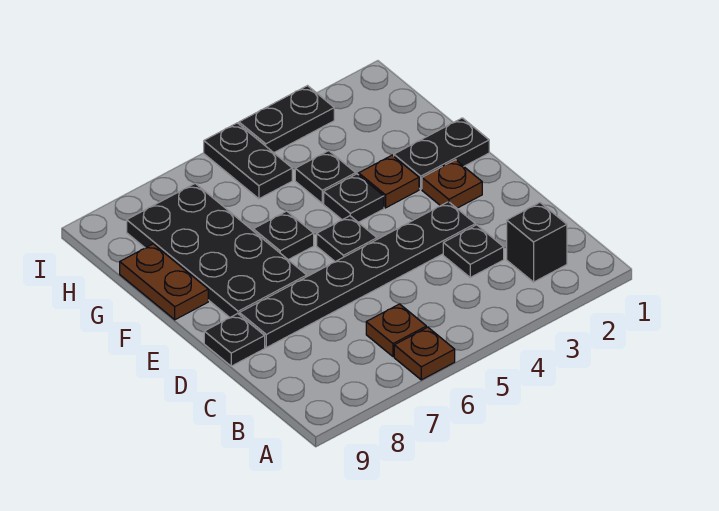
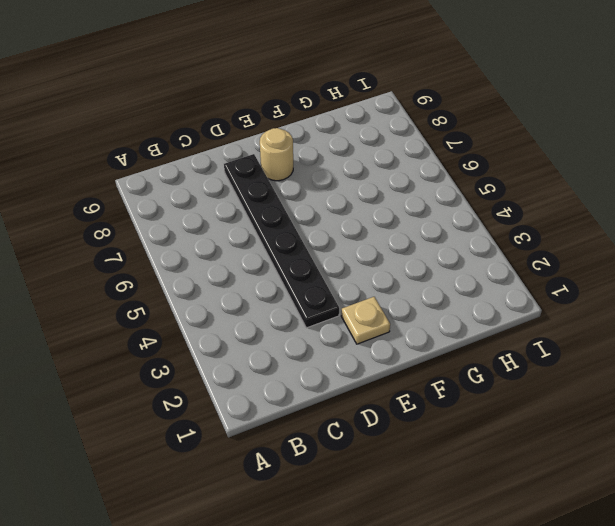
tan 1x1 plate [341,297,390,344] -> brown 1x1 plate [422,160,482,208]
tan 1x1 round brick [260,128,293,181] -> black 2x4 plate [127,184,307,317]
none -> brown 1x1 plate [394,327,455,380]
none -> black 1x1 brick [507,203,567,282]
none -> brown 1x1 plate [366,304,426,357]

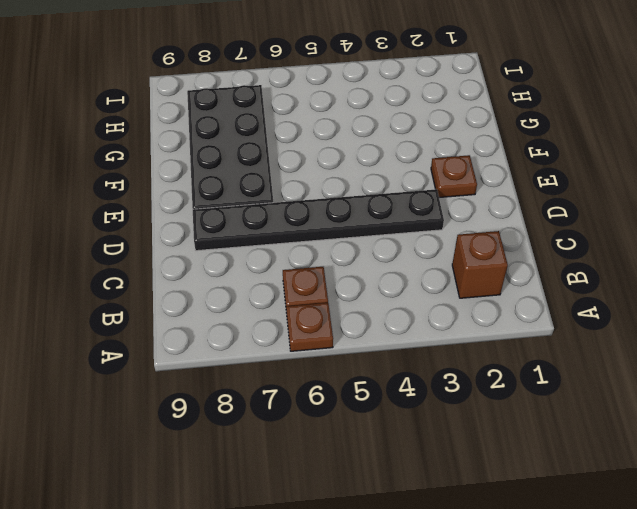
brown 1x1 brick [452,231,508,298] -> black 1x1 brick [507,203,567,282]
none -> black 1x1 plate [443,225,504,277]
none -> black 1x1 plate [204,314,265,366]
none -> black 1x1 plate [317,216,377,262]

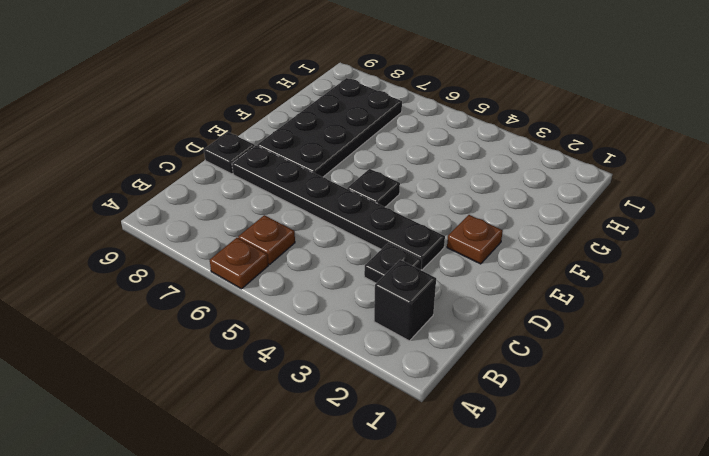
none -> black 1x2 plate [394,118,489,189]
none -> brown 1x1 plate [359,155,419,208]
none -> black 1x1 plate [324,174,384,222]

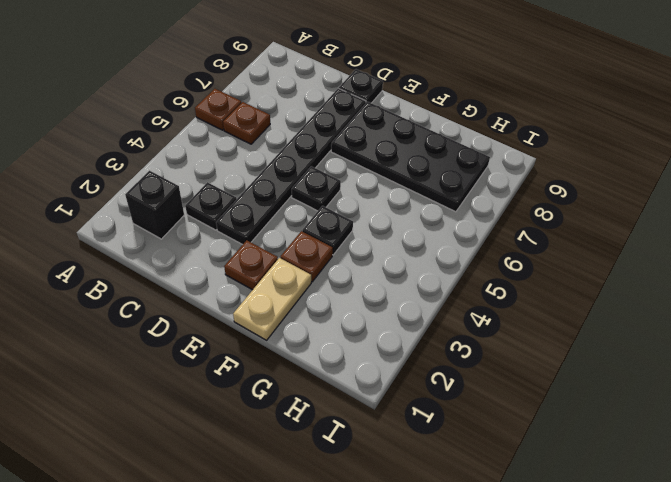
tan 1x2 plate [233,258,311,340] -> black 1x2 plate [394,118,489,189]
none -> black 1x1 plate [253,211,314,260]
none -> brown 1x2 plate [120,244,208,320]
none -> black 1x1 plate [295,151,356,203]

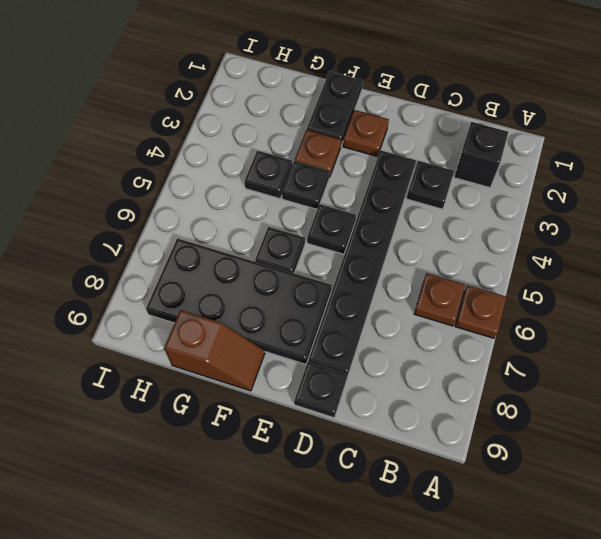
brown 1x2 slope [164,310,265,391] -> brown 1x2 plate [120,244,208,320]
none -> black 1x2 plate [204,123,292,199]
none -> black 1x2 plate [239,86,334,153]

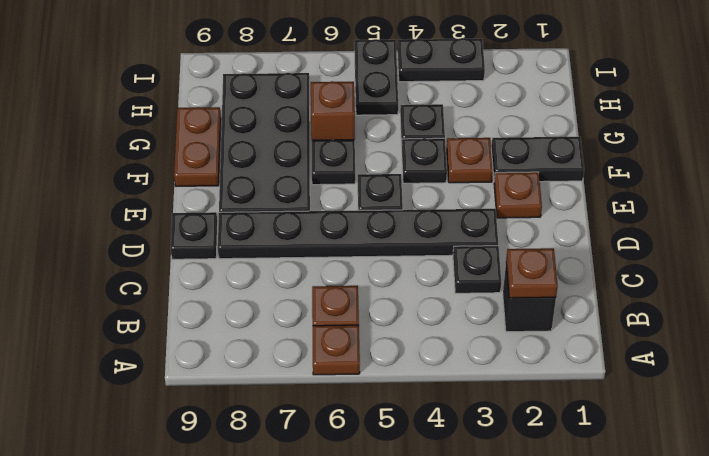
brown 1x1 plate [506,248,558,298] -> none
brown 1x1 brick [311,81,355,140] -> none

